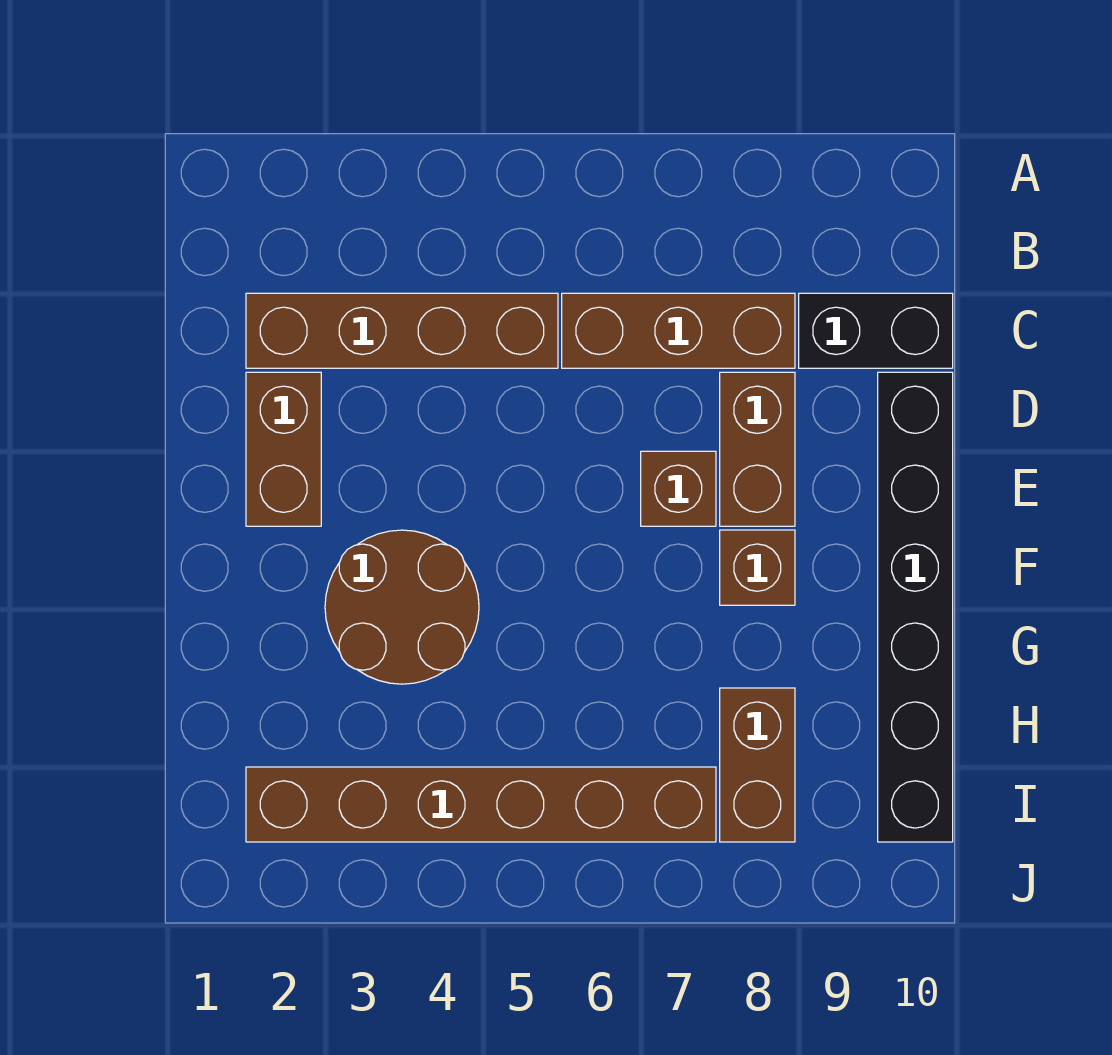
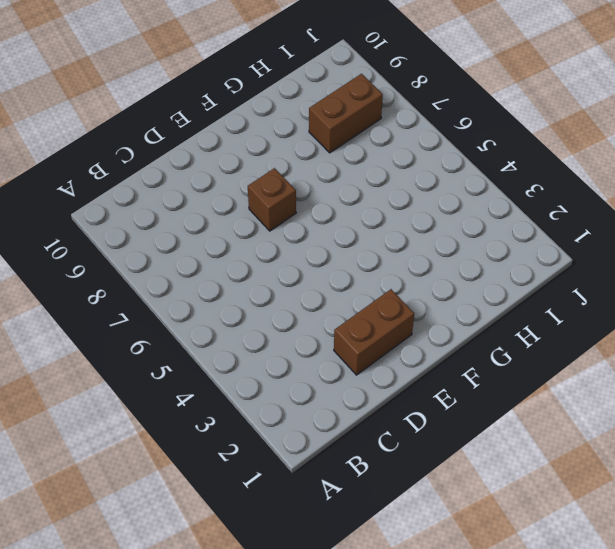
none -> brown 1x4 brick [246,293,558,368]
none -> brown 1x3 brick [562,293,795,368]

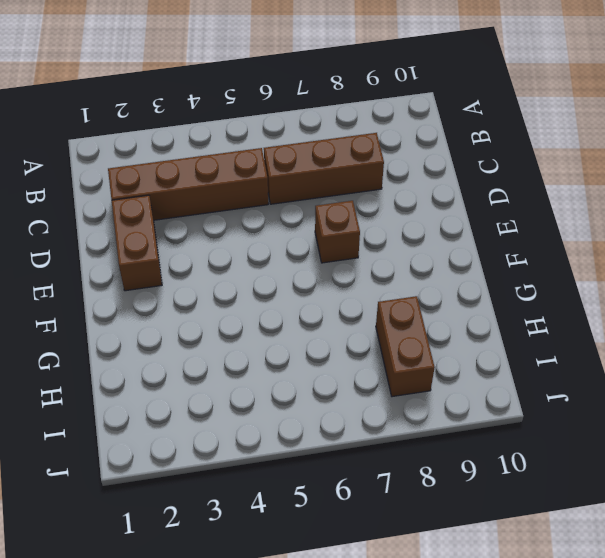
none -> black 1x2 brick [799,293,953,368]
none -> brown 1x2 brick [720,372,795,526]

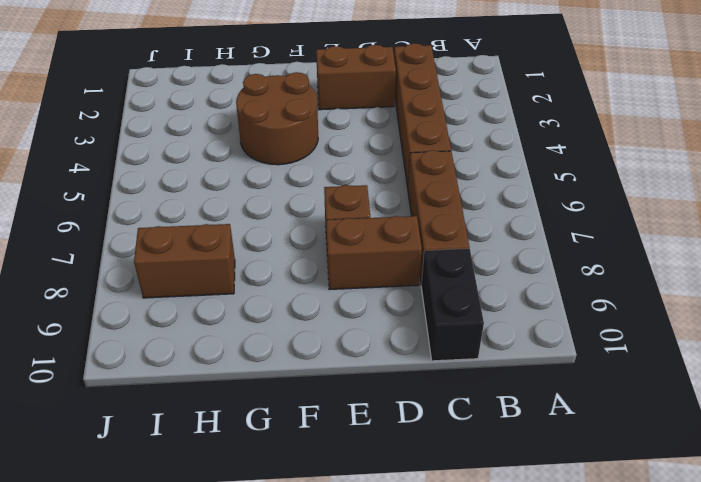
none -> black 1x6 brick [878,372,953,842]
none -> brown 1x1 brick [720,530,795,605]

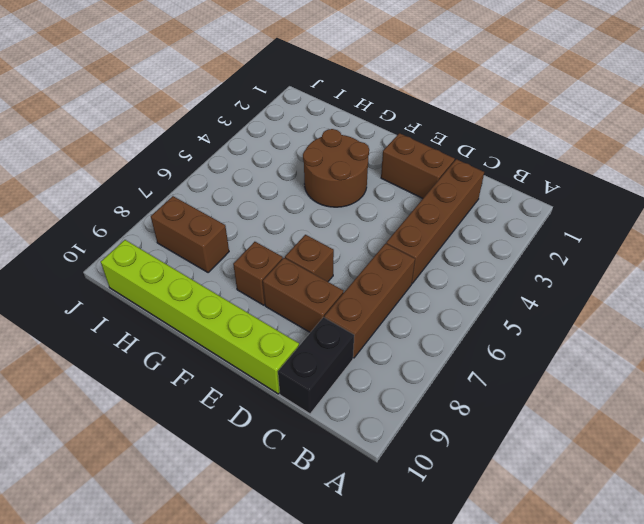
lime 1x6 brick [101,240,299,394] -> black 1x6 brick [878,372,953,842]
none -> brown 1x6 brick [246,767,716,842]

